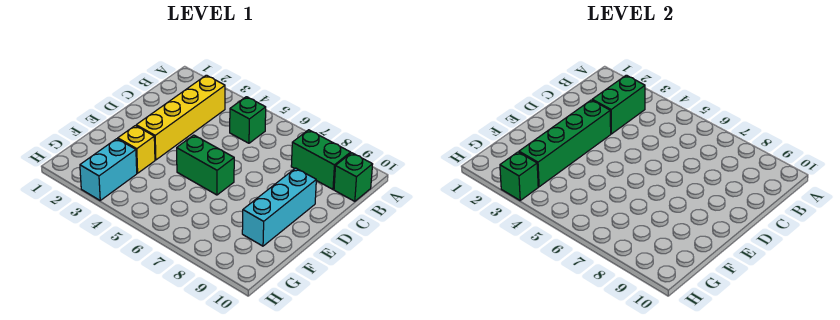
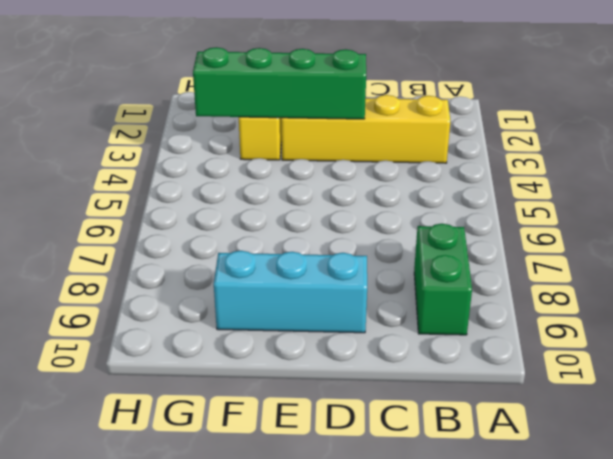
none -> green 1x1 brick [230,97,266,143]
none -> green 1x1 brick [334,153,373,201]

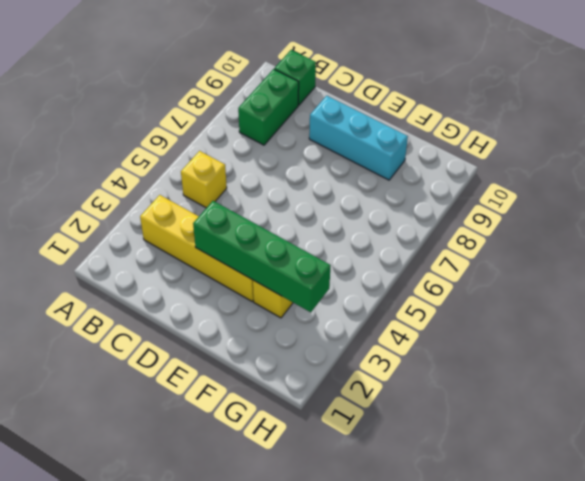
yellow 1x1 brick [181,151,227,208] -> green 1x1 brick [230,97,266,143]
none -> green 1x2 brick [177,135,234,195]
none -> cyan 1x2 brick [80,139,137,200]

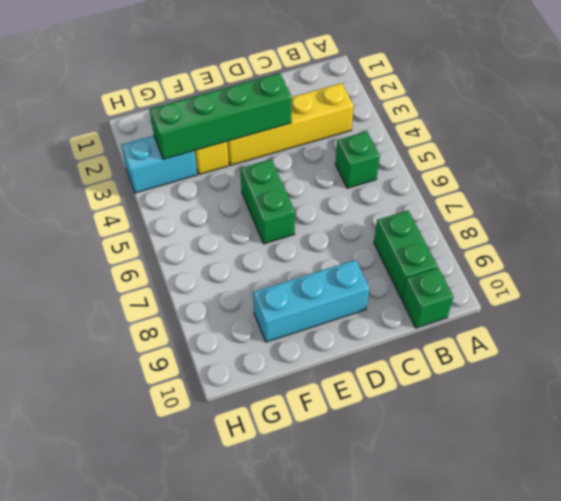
none -> green 1x2 brick [592,75,645,134]
none -> green 1x1 brick [500,152,538,200]

